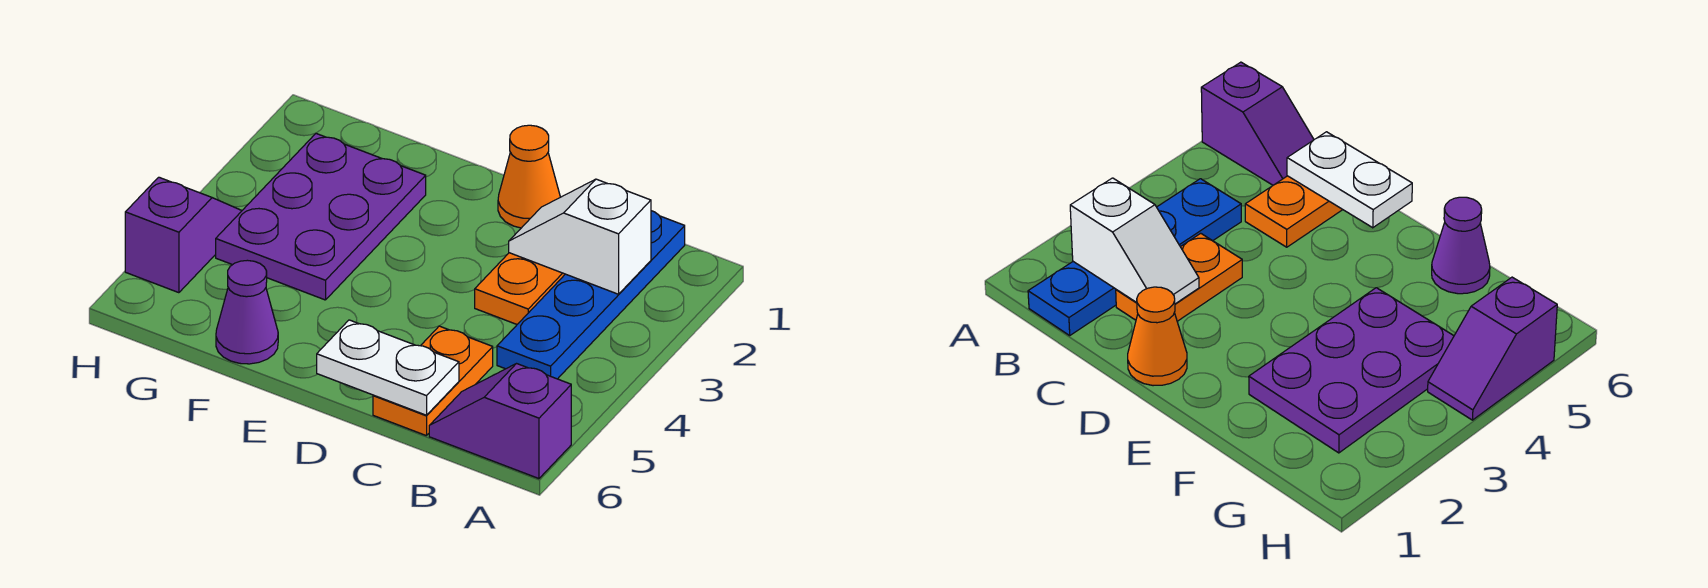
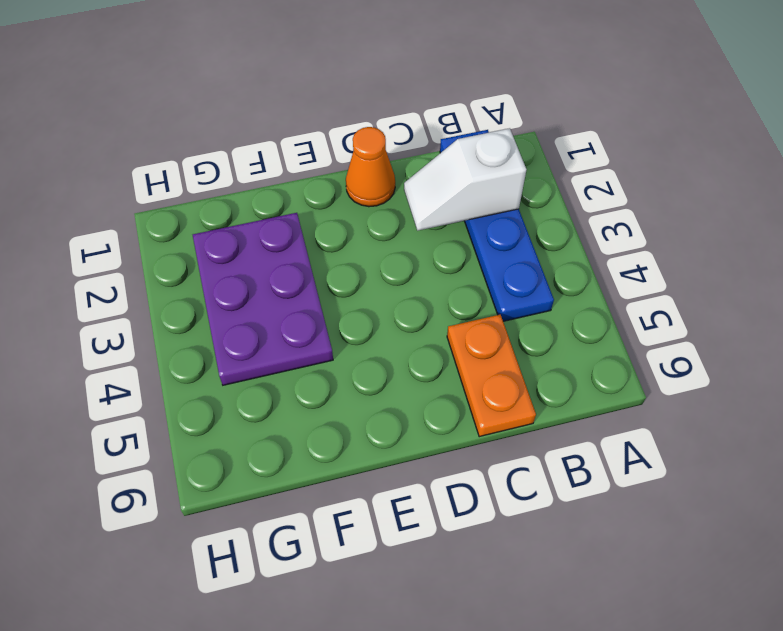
none -> purple 1x2 slope [429,364,571,479]
none -> orange 1x2 plate [475,253,565,324]

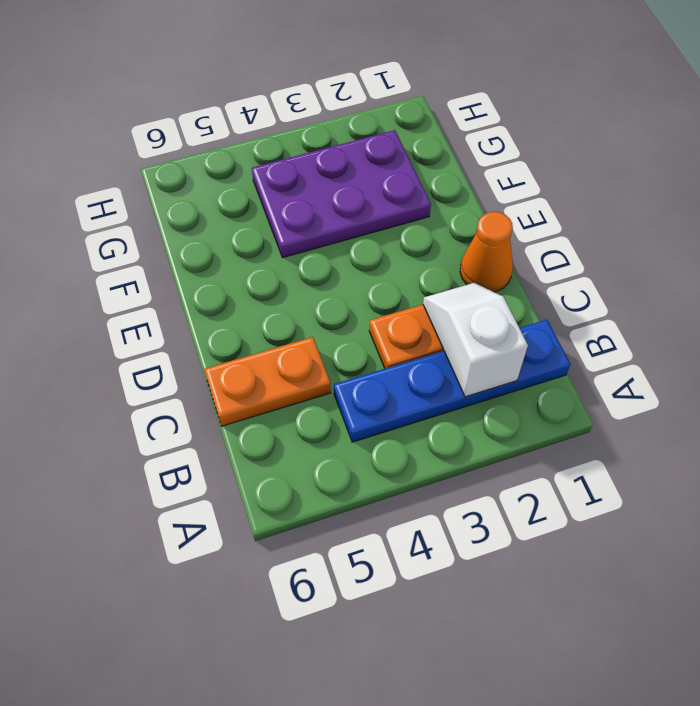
none -> purple 1x2 slope [429,364,571,479]
none -> purple 1x1 cone [216,260,278,364]

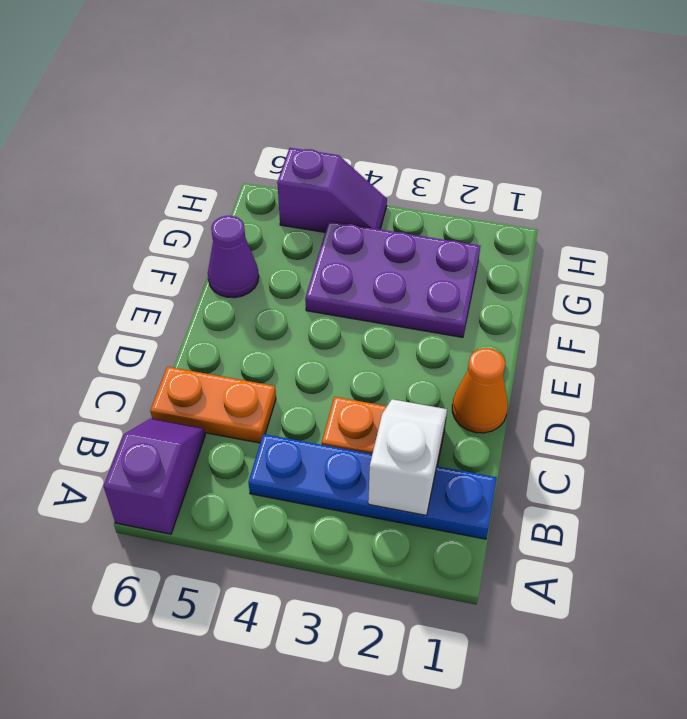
none -> white 1x2 plate [317,320,459,415]

